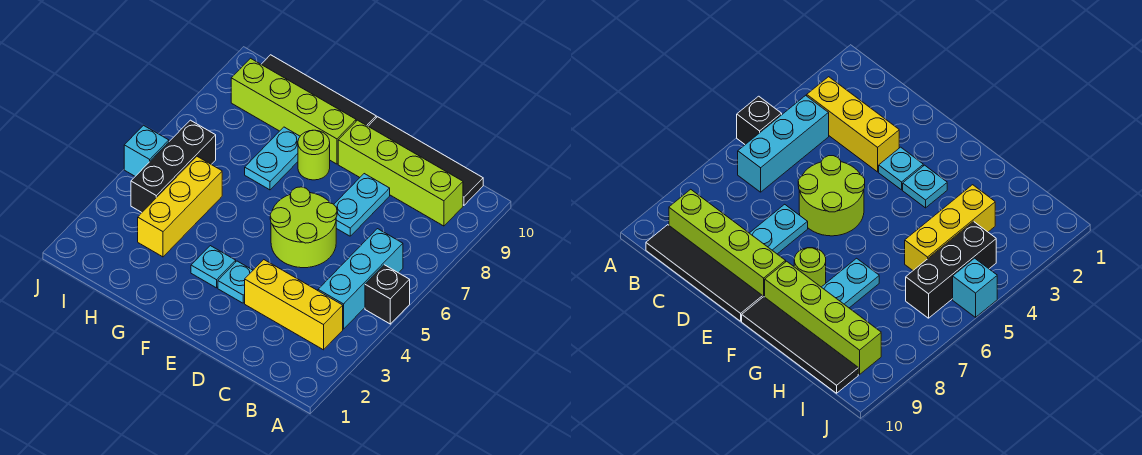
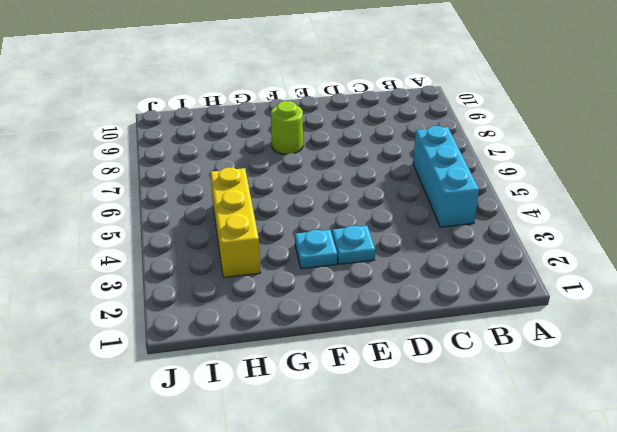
none -> black 1x1 brick [365,265,410,324]
none -> yellow 1x3 brick [245,260,343,350]
none -> lime 1x4 brick [338,120,463,226]

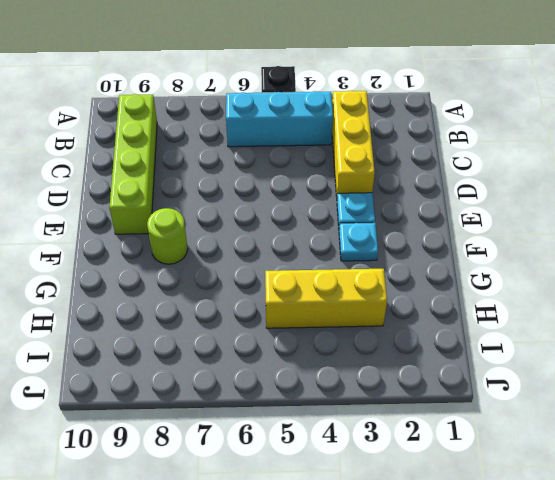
none -> black 1x4 tile [368,117,483,205]
none -> lime 2x2 round brick [270,187,337,268]
none -> cyan 1x2 plate [334,174,390,236]

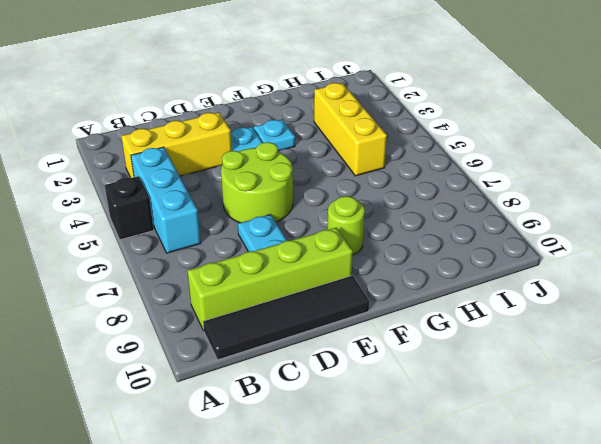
none -> lime 1x4 brick [231,58,356,164]
none -> black 1x4 tile [261,55,376,126]
none -> cyan 1x2 plate [245,127,300,190]

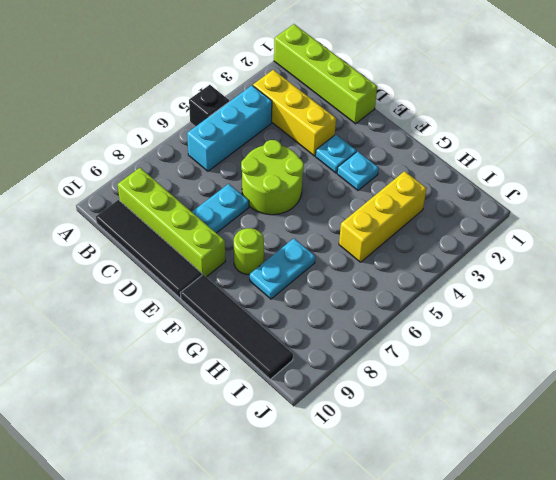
lime 1x4 brick [274,24,377,124] -> lime 1x4 brick moved to [231,58,356,164]
none -> black 1x3 brick [131,120,216,212]
none -> cyan 1x1 brick [124,125,169,176]

